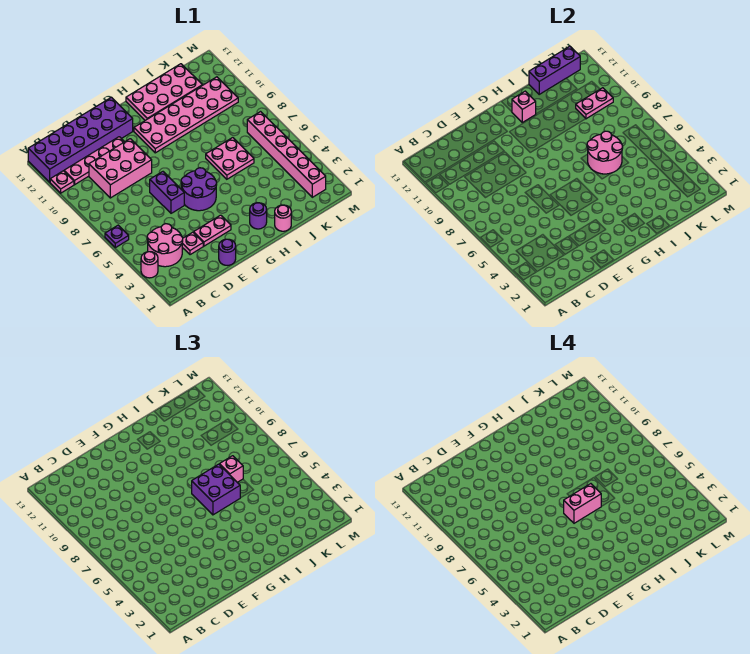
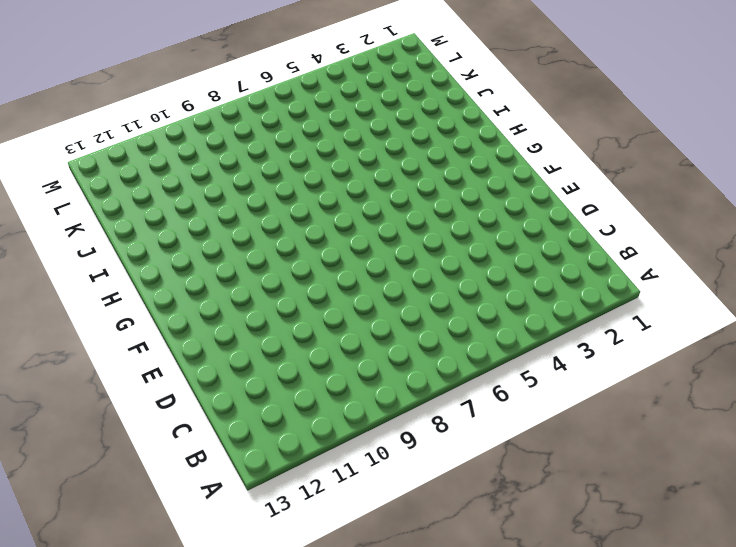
none -> pink 1x1 round brick [141,252,158,278]
none -> purple 1x1 plate [105,225,129,248]
none -> pink 1x1 plate [50,171,74,193]

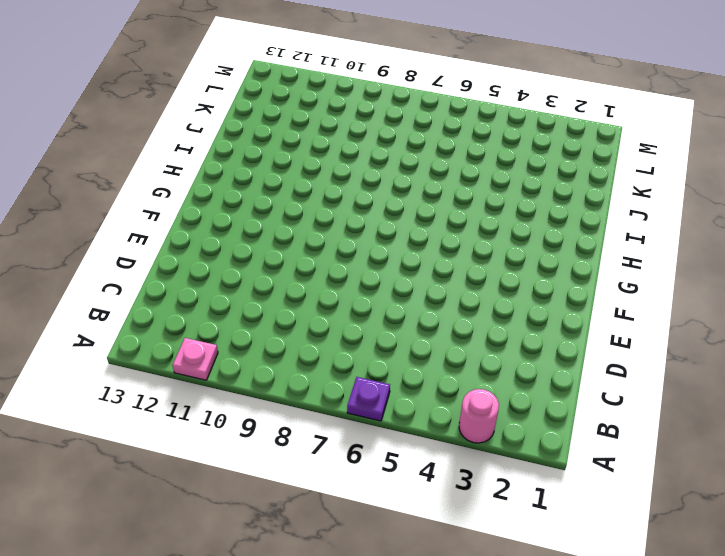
none -> purple 2x6 brick [28,97,133,182]
none -> pink 2x2 round brick [147,224,183,267]
none -> pink 1x4 plate [64,137,124,185]

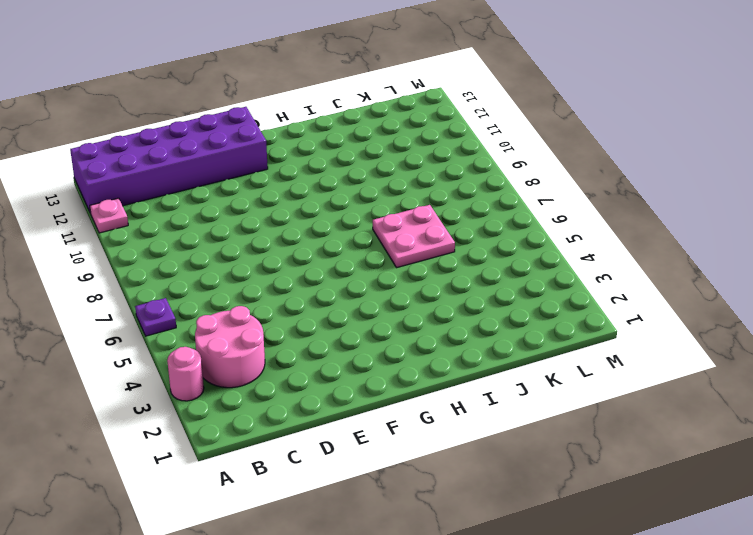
none -> pink 1x4 plate [64,137,124,185]
none -> pink 2x3 brick [89,139,152,198]
none -> pink 1x1 plate [182,232,203,255]

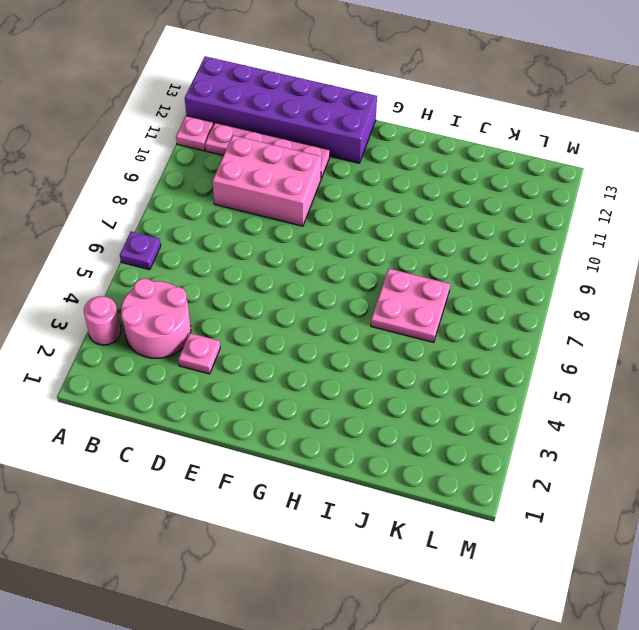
none -> purple 1x1 round brick [219,239,236,265]
none -> pink 1x2 plate [194,215,231,246]
none -> purple 1x2 brick [150,172,184,213]

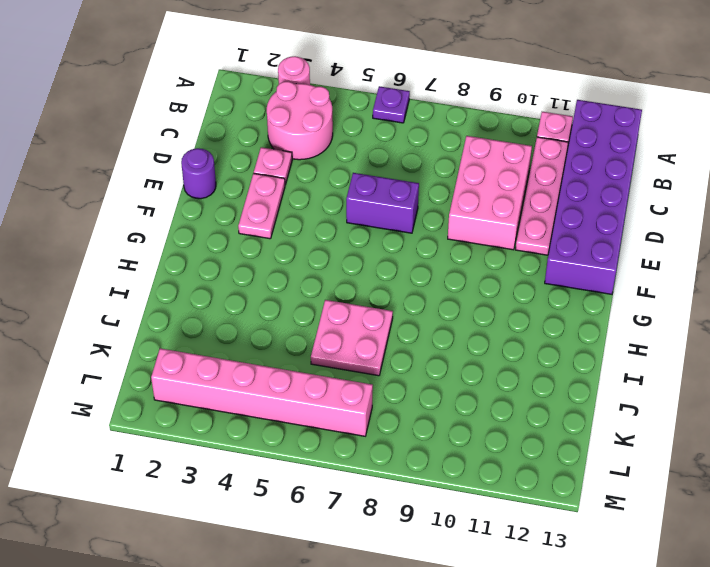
none -> purple 2x2 round brick [181,168,217,211]
none -> pink 2x6 plate [134,77,238,153]
none -> purple 1x1 round brick [250,203,267,229]

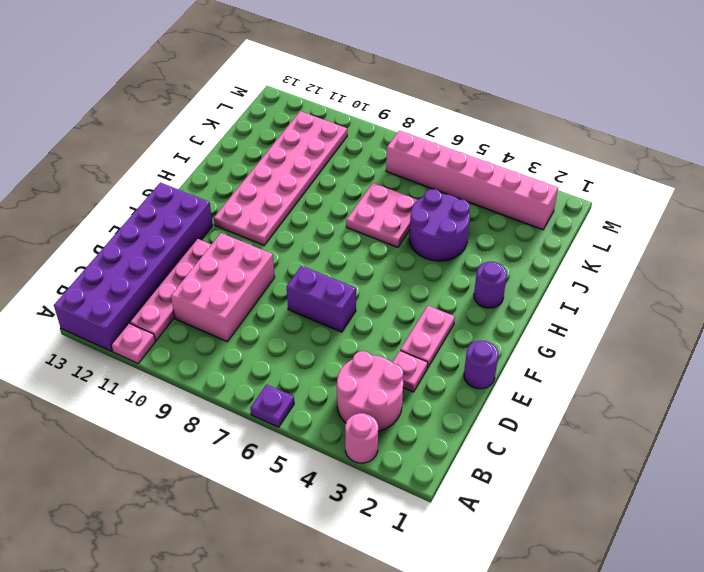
purple 2x2 round brick [409,189,470,261] -> purple 2x2 round brick moved to [181,168,217,211]
none -> pink 2x4 plate [126,64,202,120]
none -> pink 1x1 round brick [275,205,291,231]
none -> pink 1x1 brick [512,91,536,122]

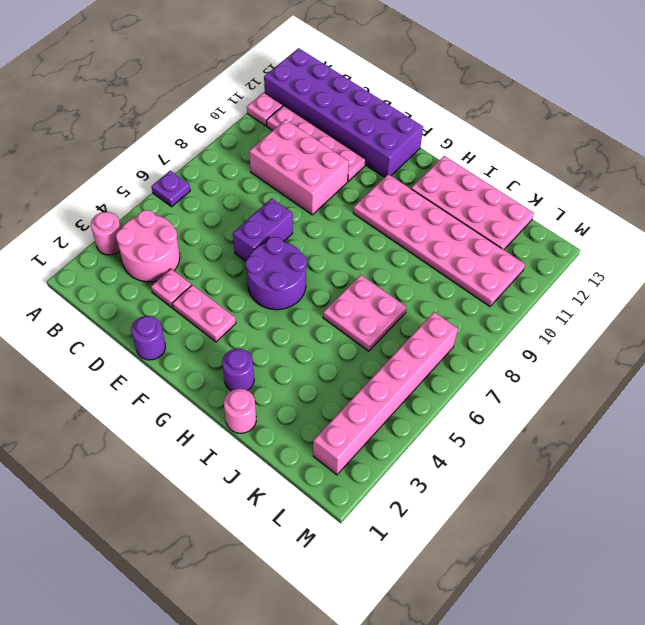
none -> pink 1x1 brick [512,91,536,122]
none -> pink 2x2 round brick [587,131,623,174]
none -> purple 1x3 brick [529,46,580,94]

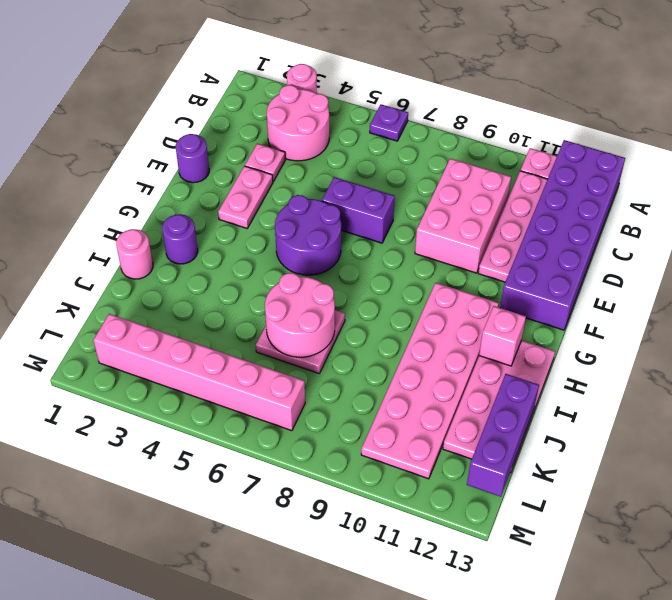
none -> pink 1x2 plate [576,88,613,119]
none -> purple 2x2 brick [192,464,240,515]
none -> pink 1x1 brick [219,456,243,482]

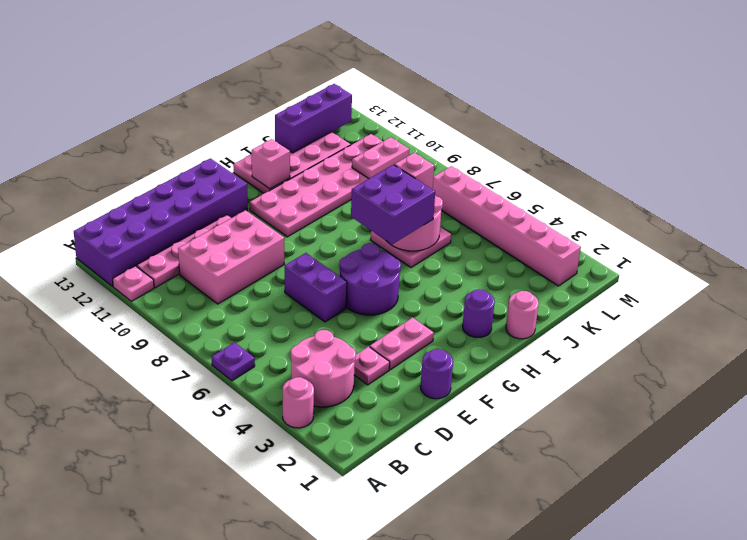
none -> pink 1x2 brick [564,484,601,523]

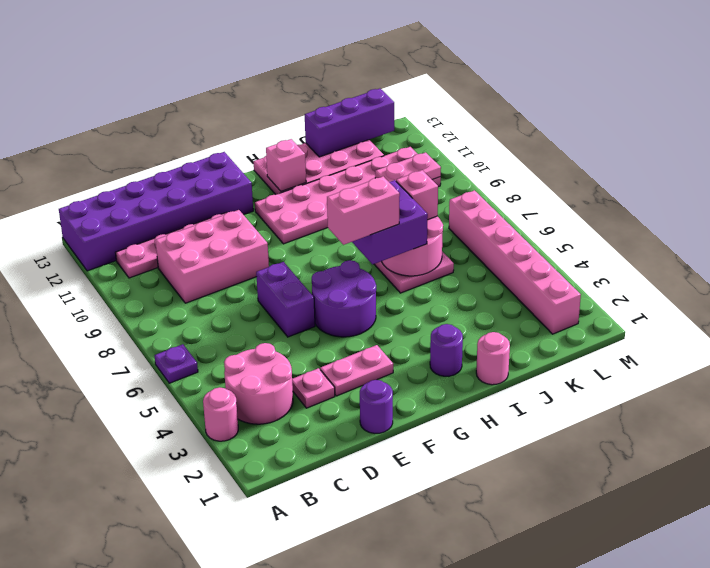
none -> pink 1x1 plate [50,171,74,193]

